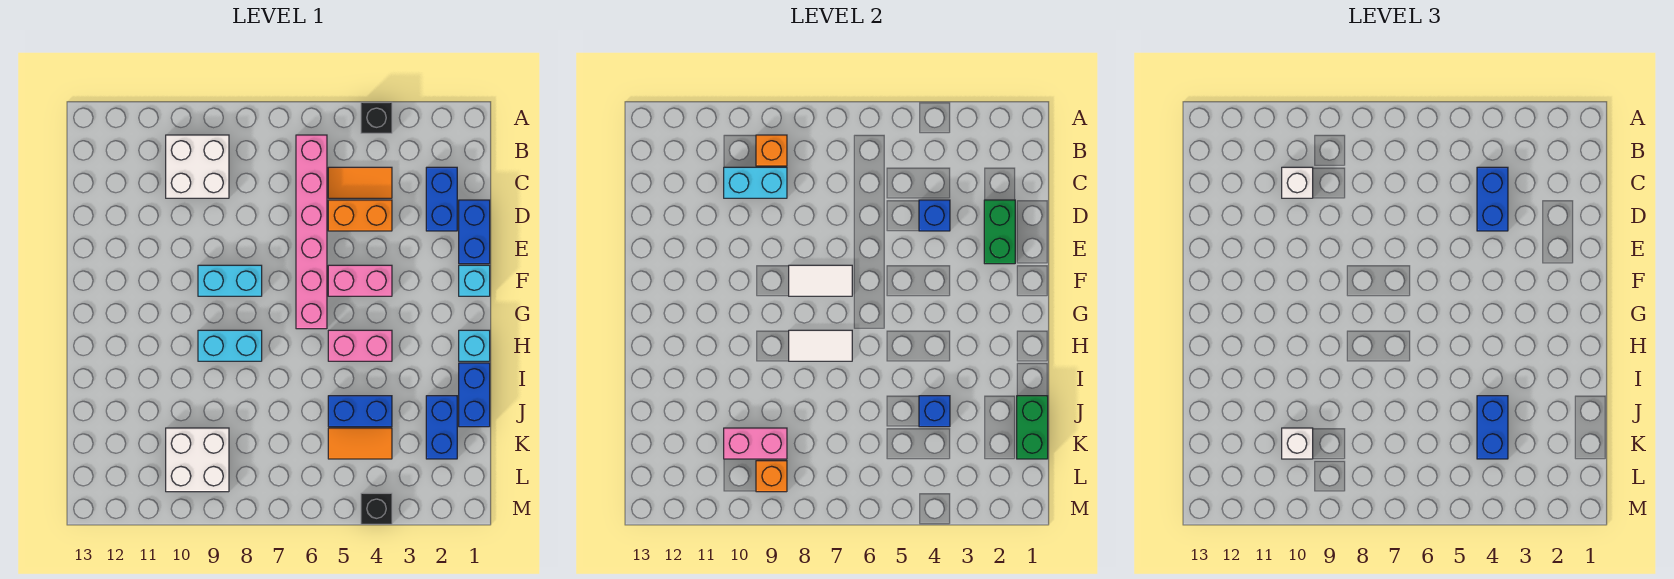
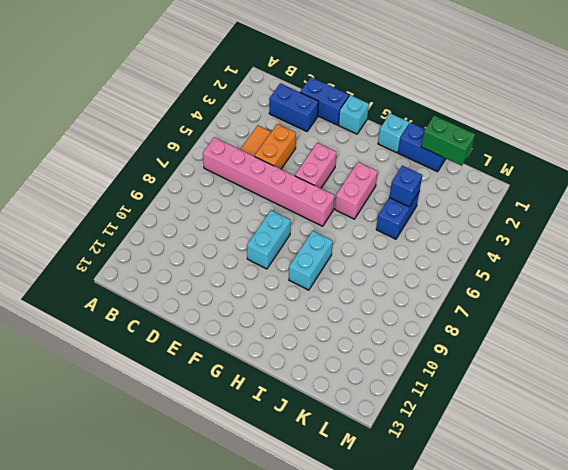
none -> black 1x1 brick [361,102,392,133]
none -> white 2x2 brick [166,135,229,198]
none -> blue 1x2 brick [426,396,457,459]
none -> orange 1x2 tile [328,428,392,459]

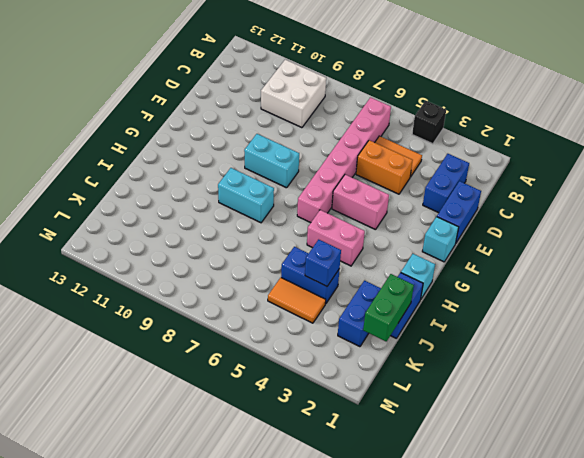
none -> white 2x2 brick [166,428,229,492]
none -> black 1x1 brick [361,493,392,524]
none -> orange 1x1 brick [756,135,787,166]
none -> cyan 1x2 brick [724,167,787,198]

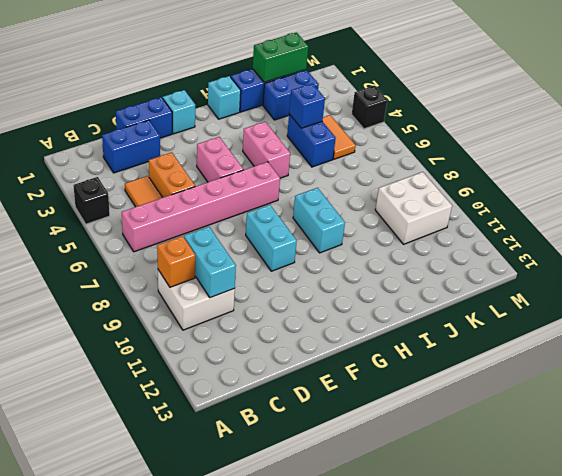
none -> green 1x2 brick [984,200,1015,264]
none -> blue 1x1 brick [919,200,950,231]
none -> white 1x2 tile [789,265,852,296]
none -> white 1x2 tile [789,330,852,361]

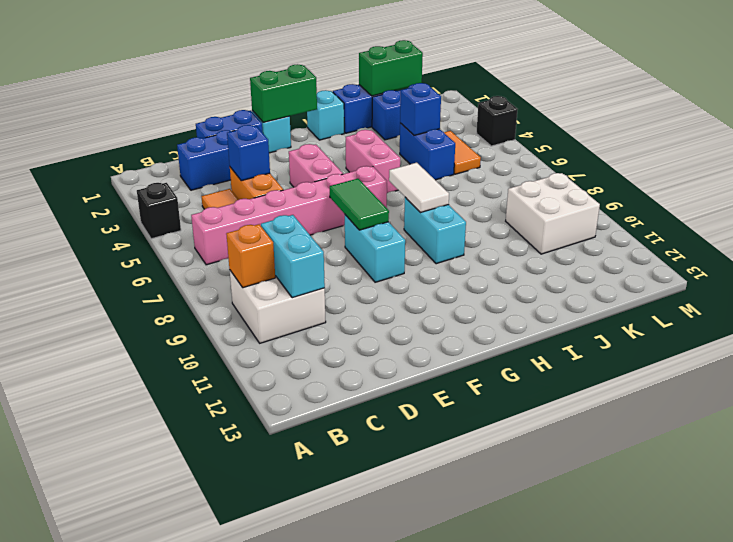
green 1x2 brick [250,64,317,122] -> green 1x2 brick moved to [984,200,1015,264]
green 1x2 tile [330,179,389,230] -> white 1x2 tile [789,265,852,296]
none -> pink 1x2 brick [724,428,787,459]
none -> orange 1x1 brick [756,461,787,492]
none -> blue 1x2 brick [1477,167,1508,231]
none -> white 1x1 brick [1282,167,1313,198]

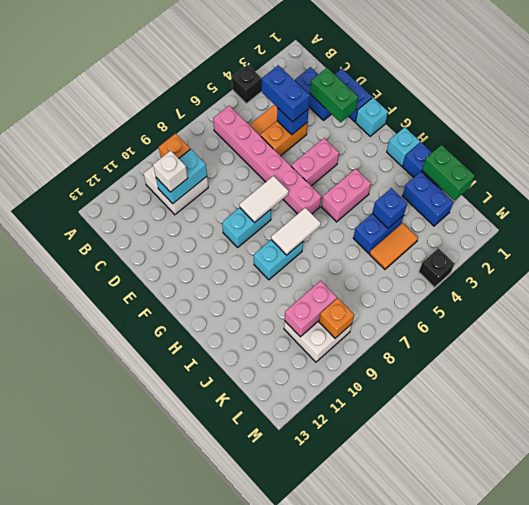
none -> blue 1x2 brick [1477,396,1508,459]
none -> white 1x1 brick [1282,428,1313,459]

